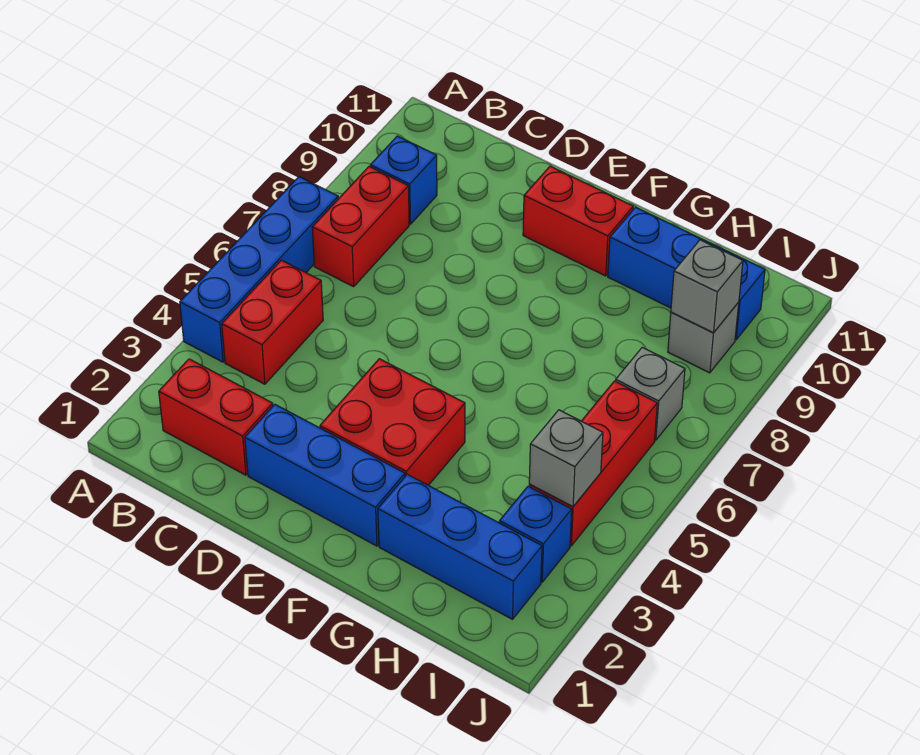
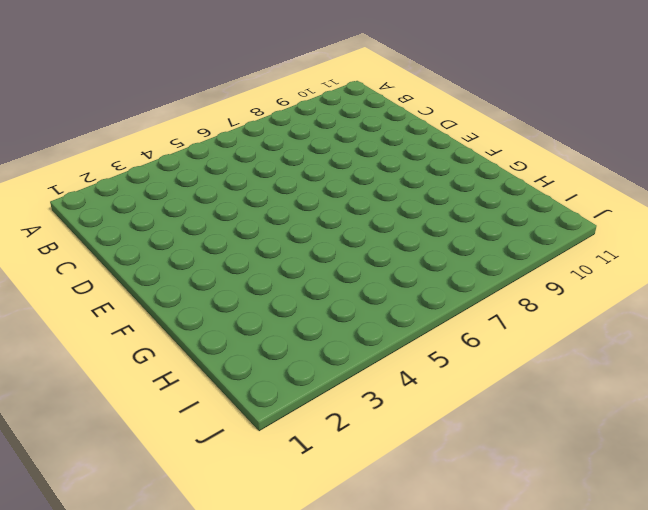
none -> blue 1x4 brick [180,177,338,362]
none -> red 1x2 brick [159,359,273,475]
none -> red 1x2 brick [222,260,323,384]

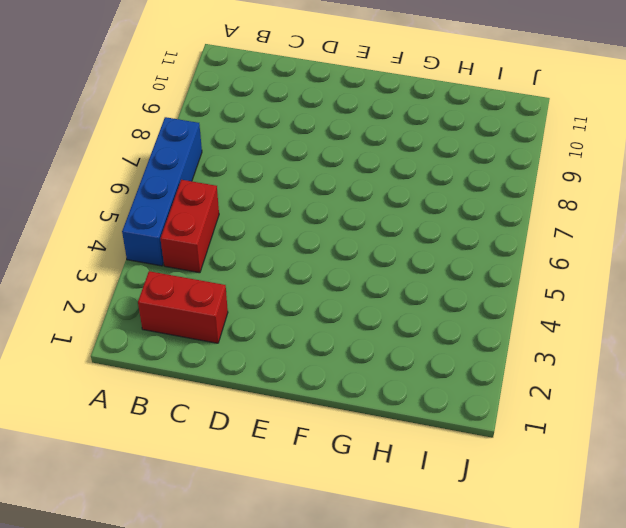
none -> red 1x2 brick [312,166,409,287]
none -> blue 1x1 brick [370,136,437,224]
none -> blue 1x3 brick [245,404,405,546]

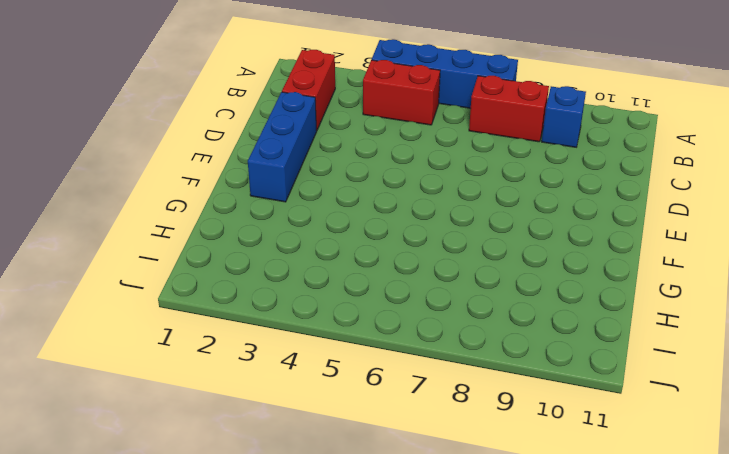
none -> red 2x2 brick [320,359,465,485]
none -> red 1x2 brick [523,166,633,276]
none -> blue 1x3 brick [378,474,542,619]

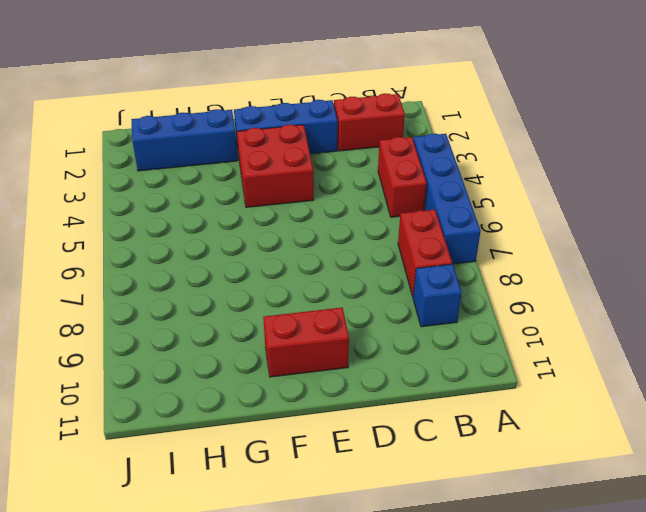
none -> blue 1x3 brick [608,207,765,340]
none -> blue 1x1 brick [499,486,572,582]
none -> red 1x3 brick [529,381,657,546]

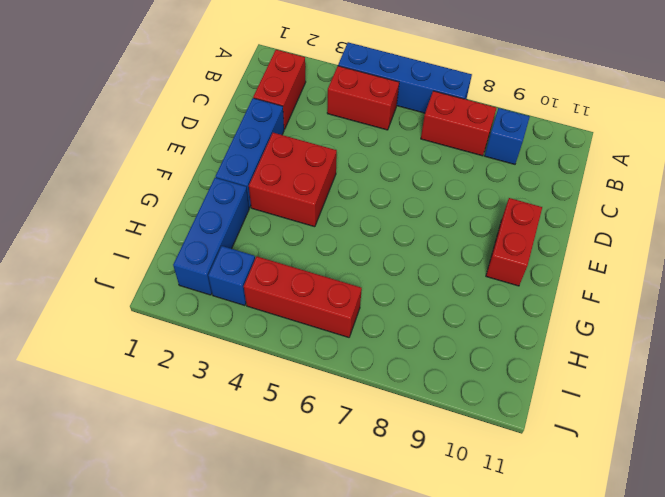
none -> blue 1x3 brick [608,207,765,340]
none -> grey 1x1 brick [616,347,685,440]
none -> grey 1x1 brick [668,302,739,373]

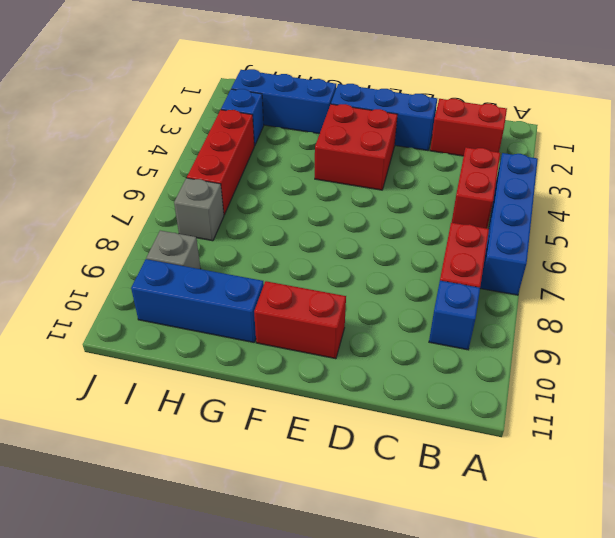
none -> grey 1x1 brick [529,410,603,507]
none -> grey 1x1 brick [671,240,743,333]

